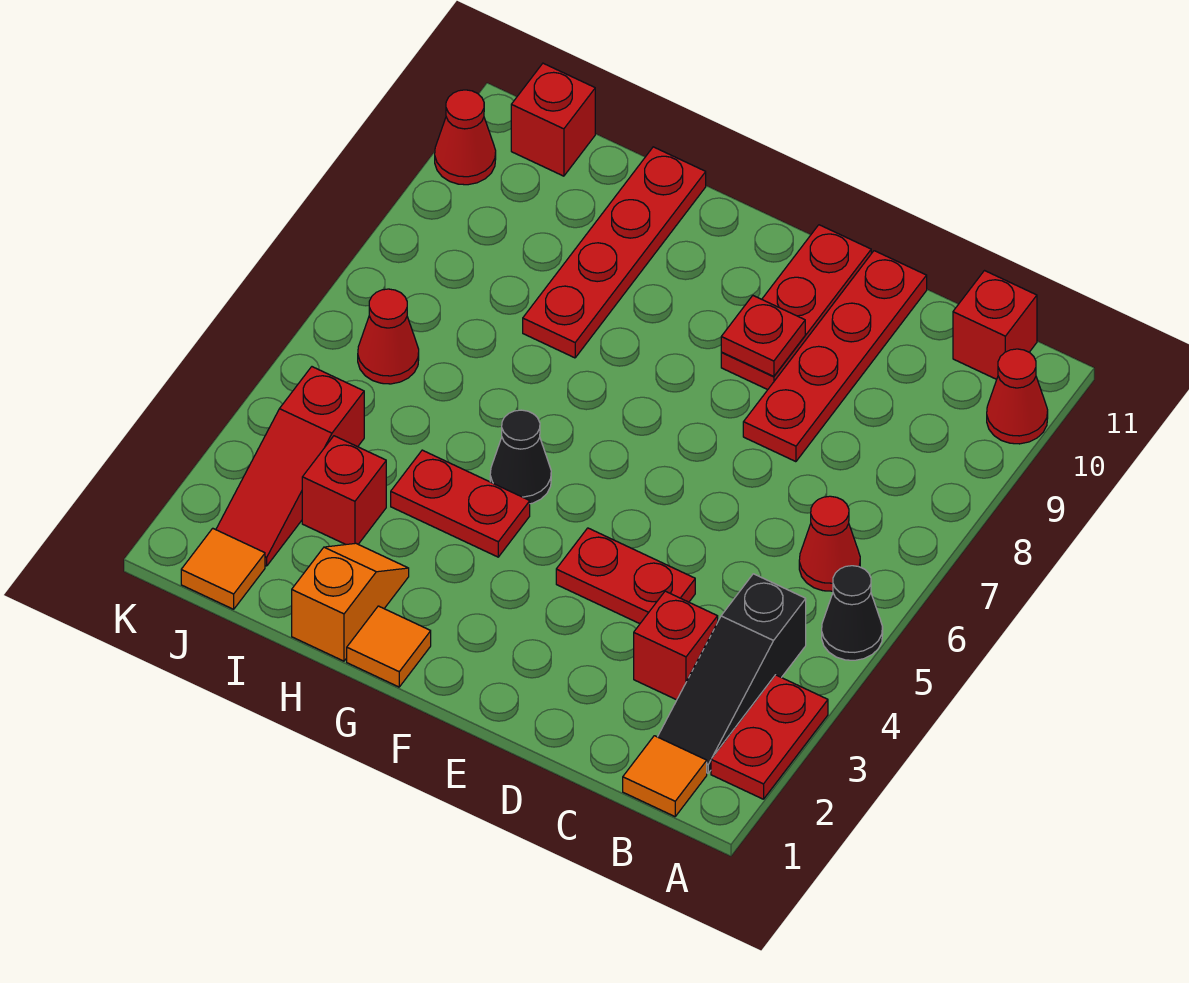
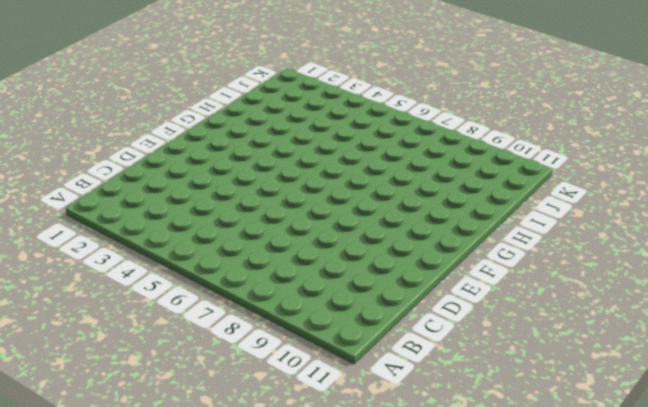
none -> red 1x2 plate [711,675,828,799]
none -> black 1x1 cone [822,566,883,660]
none -> red 1x1 cone [987,349,1048,444]

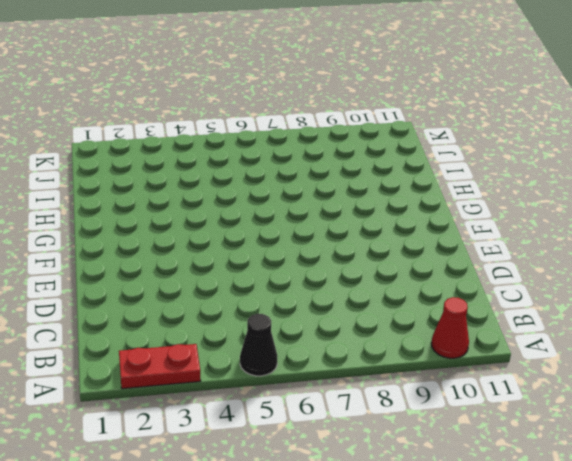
none -> orange 1x1 tile [623,736,707,817]
none -> black 1x3 slope [658,574,806,773]
none -> red 1x1 cone [799,496,860,591]

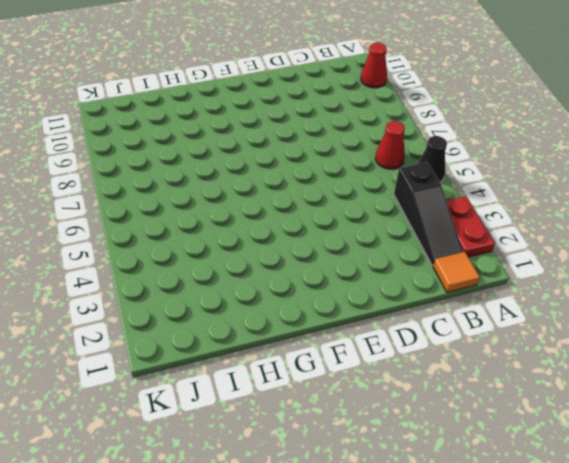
none -> red 1x1 brick [953,271,1037,379]
none -> red 1x1 brick [634,591,718,700]
none -> red 1x2 plate [556,528,695,624]

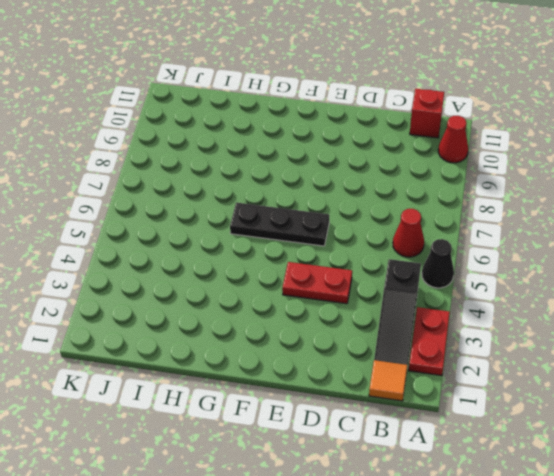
black 1x3 plate [230,203,329,246] -> none
none -> red 1x1 brick [634,591,718,700]
none -> red 1x4 plate [743,251,927,462]
none -> red 1x3 plate [721,225,871,390]

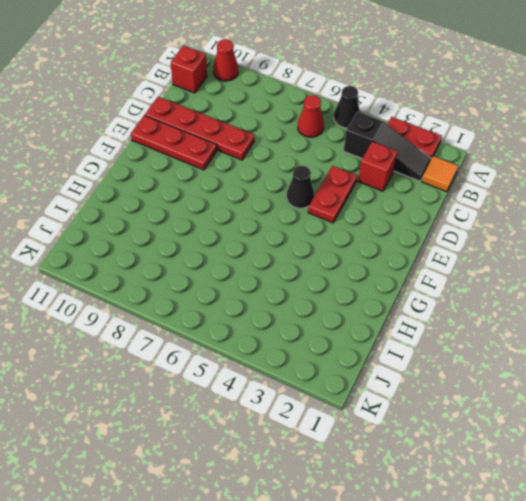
black 1x1 cone [287,166,314,208] -> black 1x1 cone moved to [490,410,551,504]
none -> orange 1x1 tile [347,606,431,687]
none -> red 1x2 plate [391,450,530,557]
none -> orange 1x2 slope [292,543,409,661]

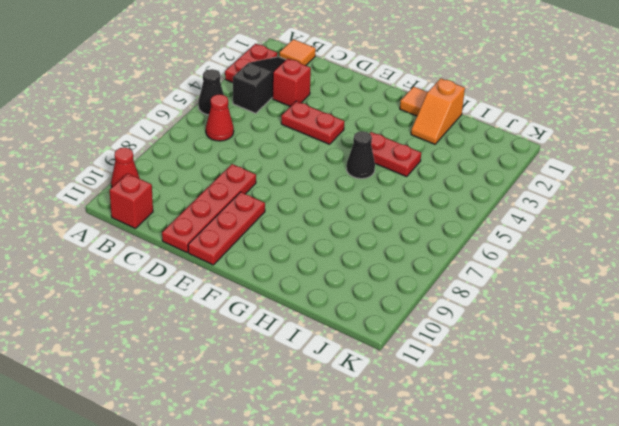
none -> red 1x4 plate [523,147,706,358]
none -> red 1x1 brick [302,436,386,545]
none -> orange 1x1 tile [181,528,265,609]

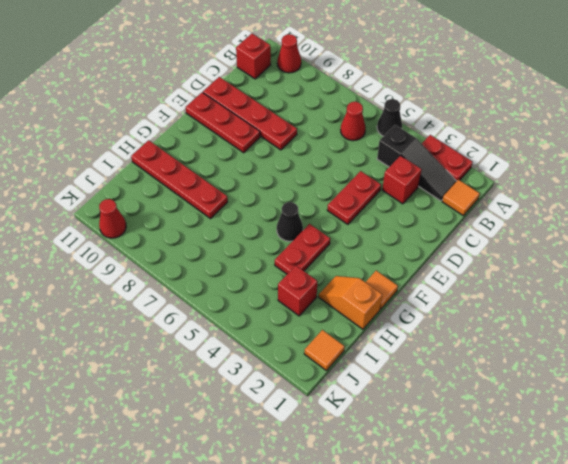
none -> red 1x3 slope [216,367,364,566]
none -> red 1x1 cone [358,289,419,384]
none -> red 1x1 brick [511,63,595,176]

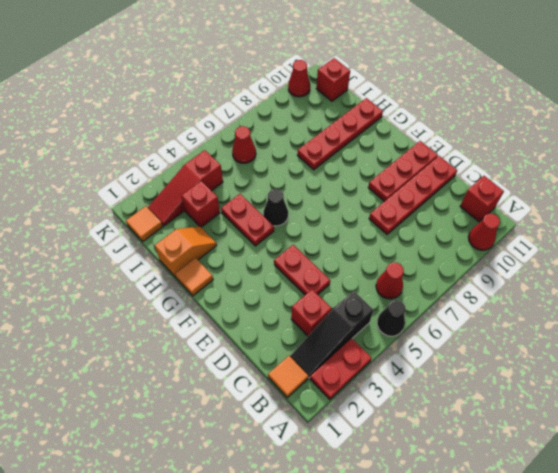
none -> red 1x1 plate [721,296,805,376]

